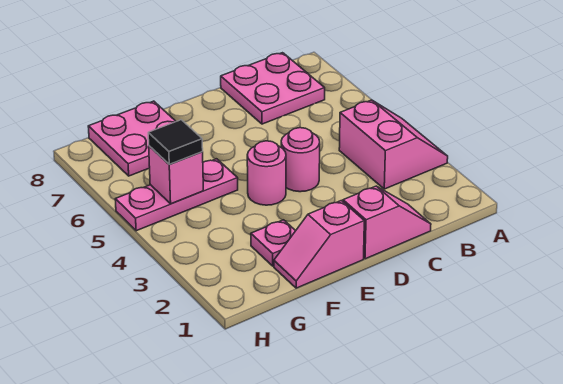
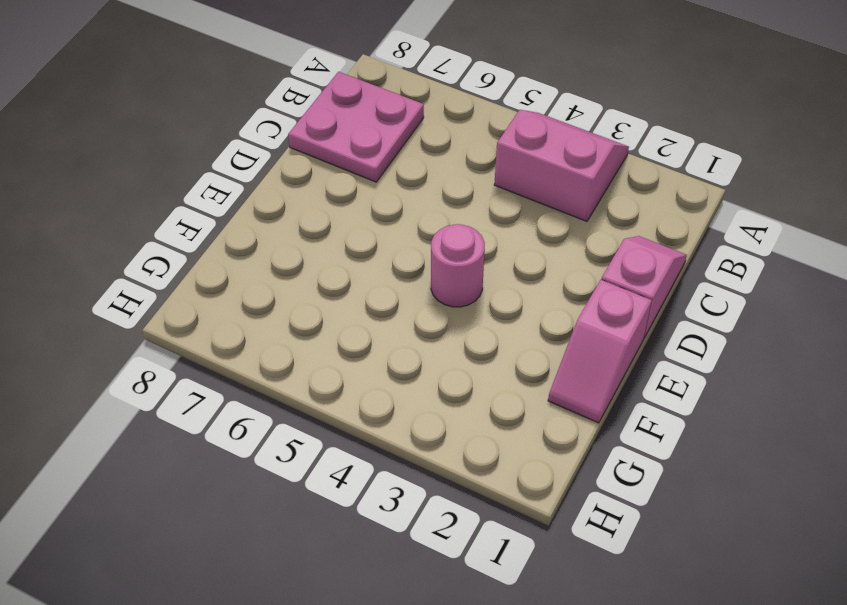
none -> pink 1x1 round brick [281,128,320,192]
none -> pink 1x1 plate [251,220,295,266]

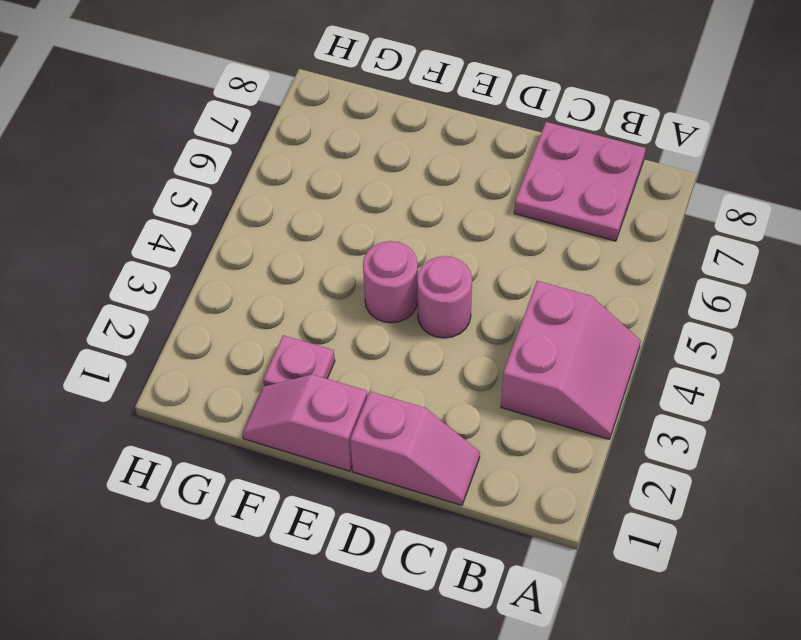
none -> pink 1x3 plate [115,159,238,231]
none -> pink 2x2 plate [88,101,176,176]

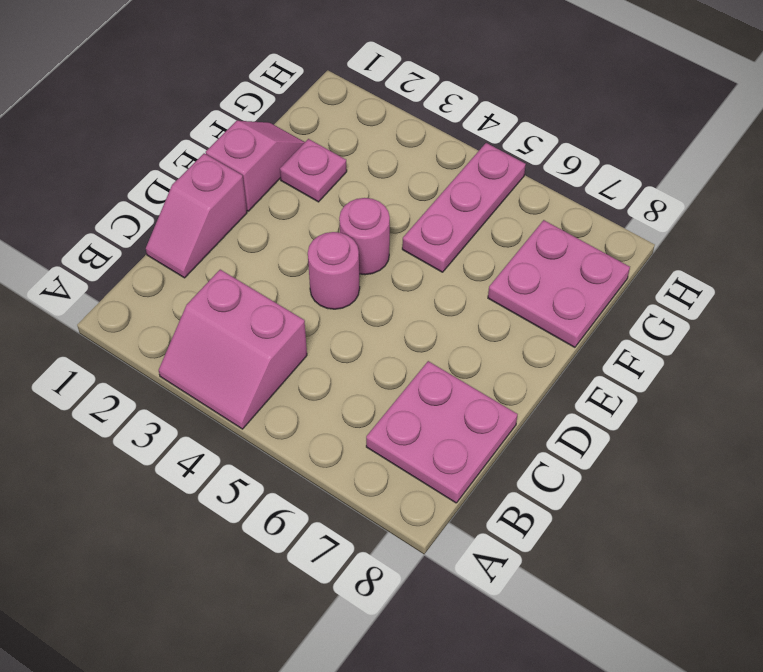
none -> pink 1x1 brick [149,146,203,204]
none -> black 1x1 tile [148,120,203,164]

